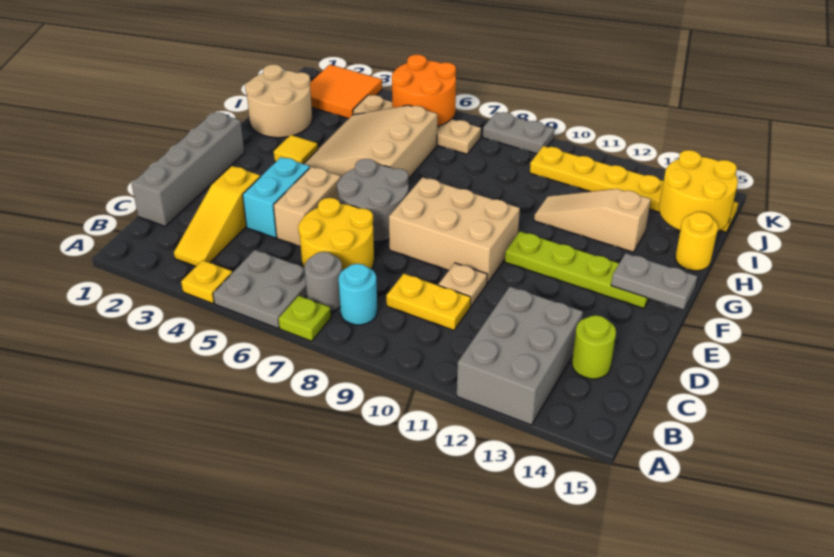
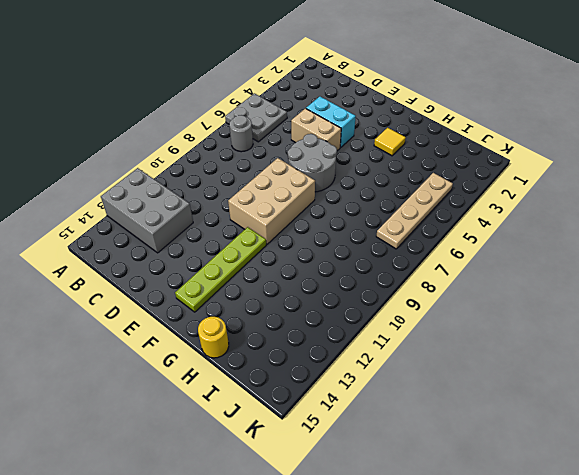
none -> yellow 1x1 plate [181,260,232,304]
none -> lime 1x1 plate [279,296,331,341]
none -> yellow 1x3 slope [174,166,260,266]

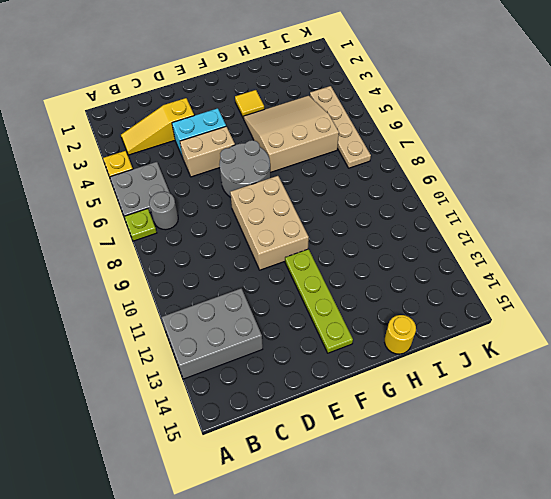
none -> cyan 1x1 round brick [339,264,377,325]
none -> grey 1x4 brick [132,112,244,226]
none -> yellow 2x2 round brick [298,198,374,271]

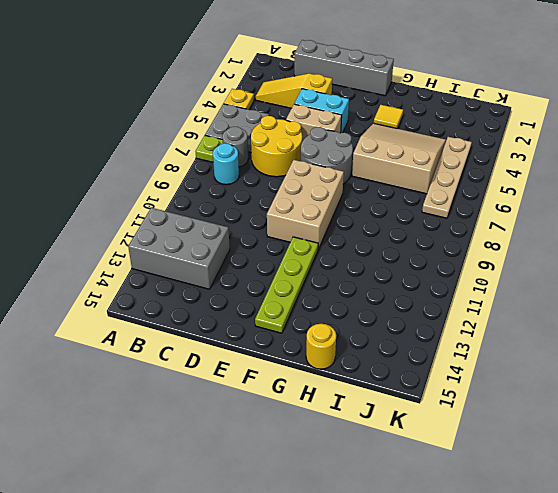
none -> yellow 1x2 plate [386,274,471,330]
none -> lime 1x1 round brick [572,315,616,379]
none -> tan 1x1 plate [439,263,487,306]

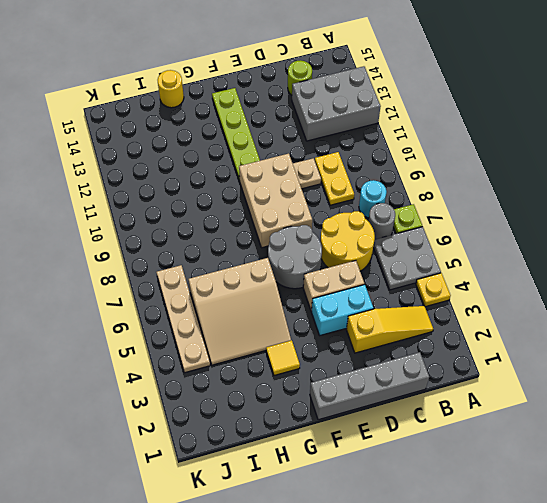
none -> tan 2x2 round brick [245,64,312,138]
none -> tan 1x3 slope [534,189,651,252]
none -> orange 2x2 tile [310,65,382,119]

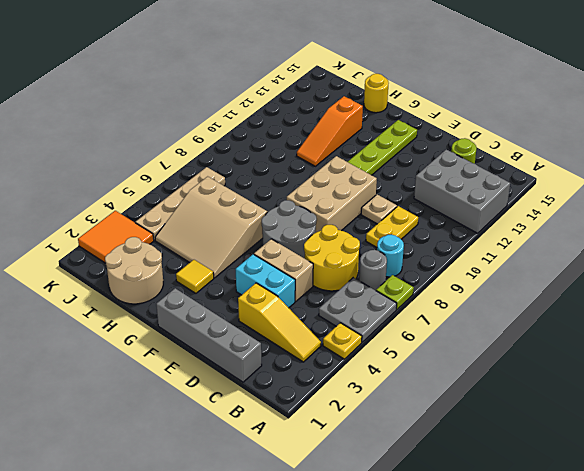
orange 1x3 slope [297,96,363,166] -> tan 1x3 slope [534,189,651,252]
none -> yellow 1x6 plate [530,146,738,232]
none -> grey 1x2 plate [483,112,554,154]
none -> grey 1x2 plate [611,253,697,309]

